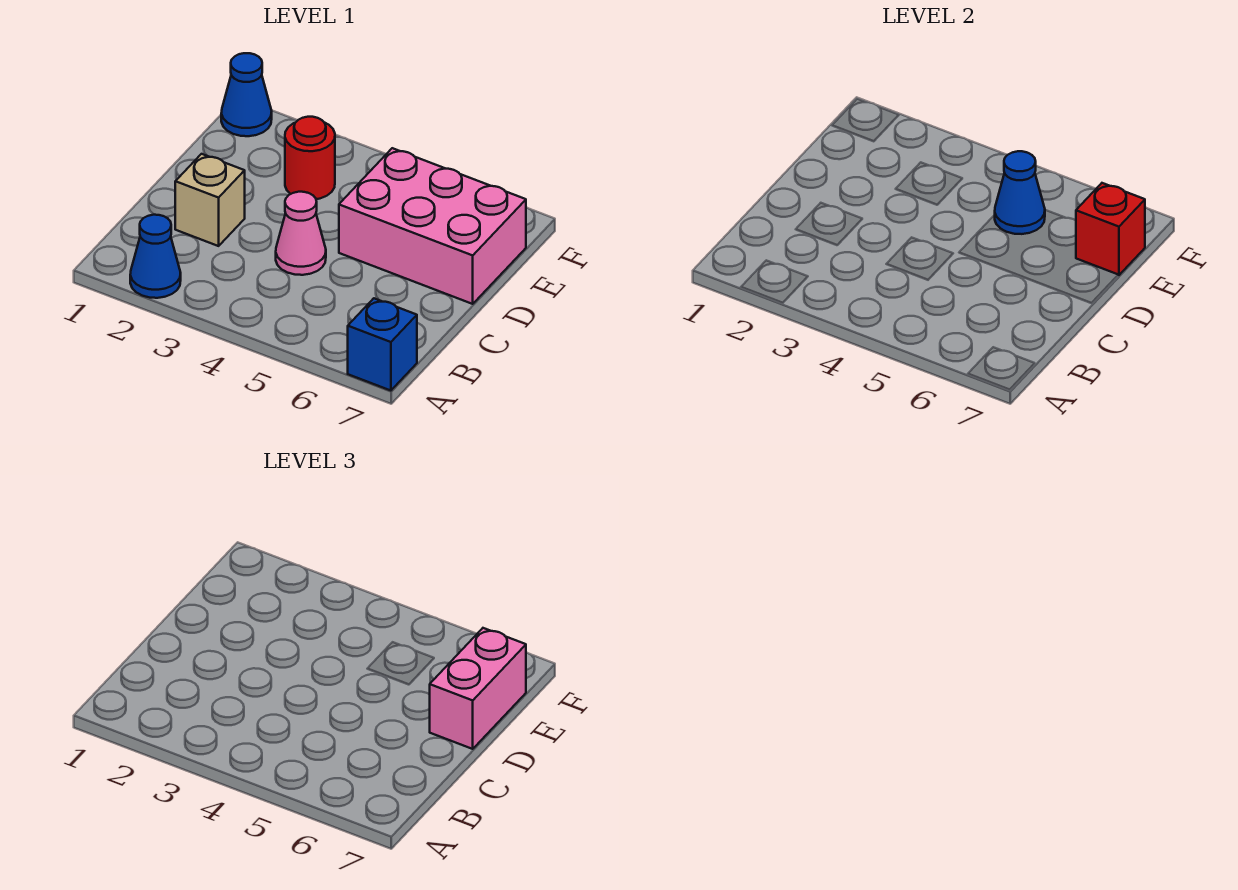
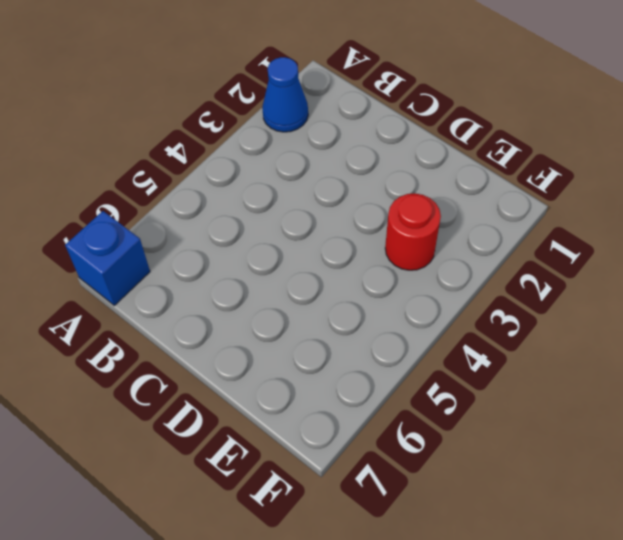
none -> tan 1x1 brick [175,154,245,246]
none -> pink 1x1 cone [276,192,326,275]

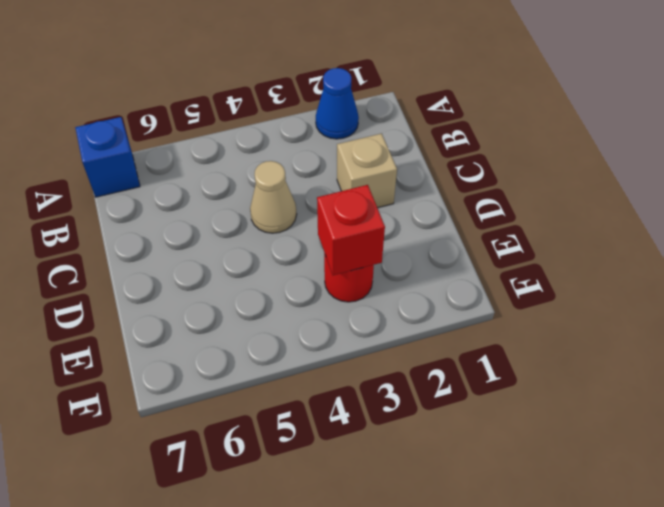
tan 1x1 cone [250,161,297,233] -> pink 1x1 cone [276,192,326,275]
red 1x1 brick [317,185,385,275] -> red 1x1 brick moved to [1076,183,1145,275]
none -> pink 2x3 brick [339,148,526,304]
none -> blue 1x1 cone [221,53,272,136]

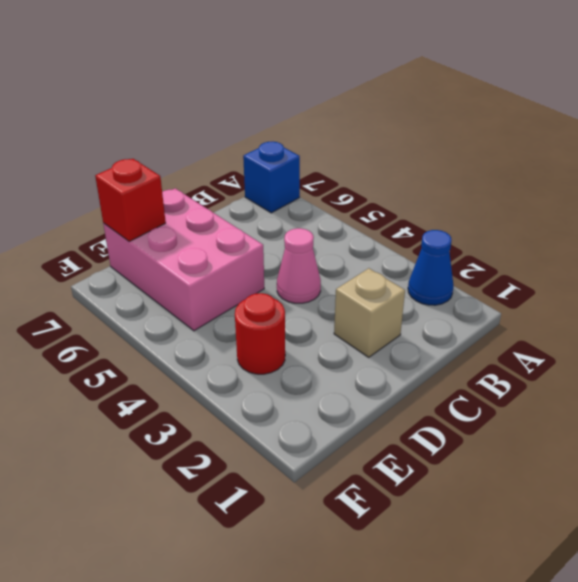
none -> blue 1x1 cone [221,53,272,136]
none -> blue 1x1 cone [995,151,1045,234]

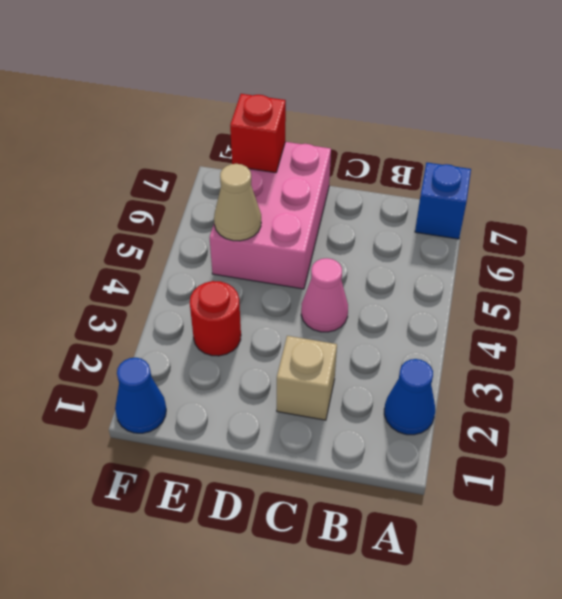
tan 1x1 cone [214,164,261,241] -> blue 1x1 cone [995,151,1045,234]
none -> pink 1x2 brick [430,628,526,749]

